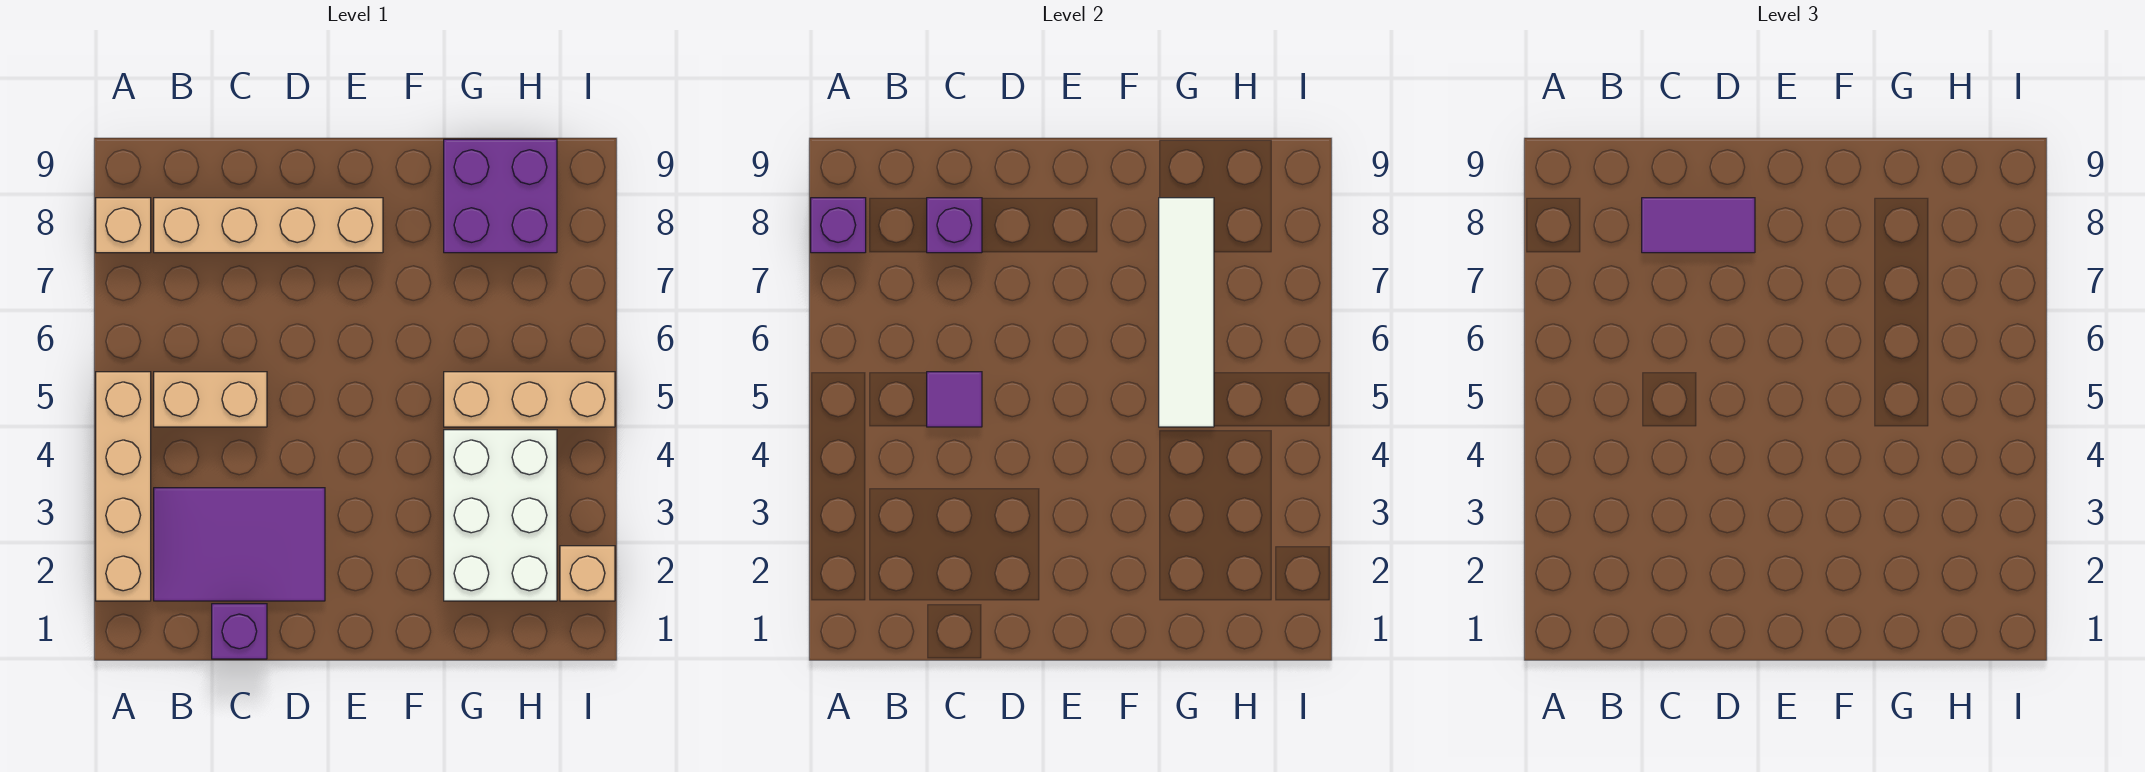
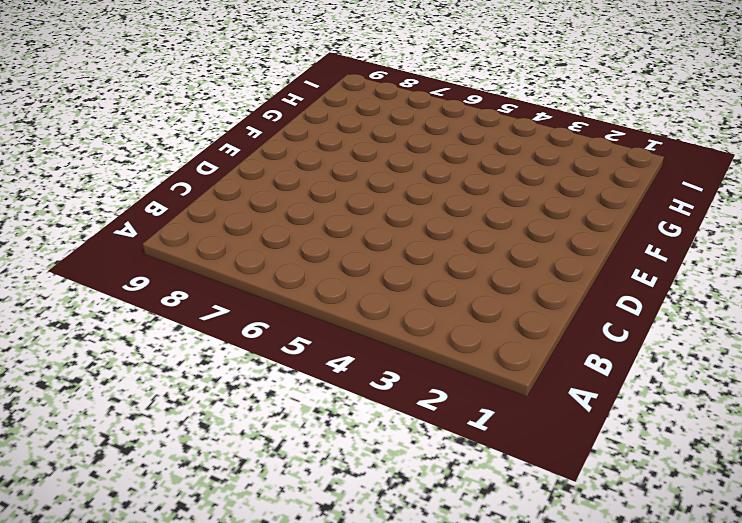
none -> tan 1x4 brick [96,372,151,601]
none -> tan 1x1 brick [96,198,151,253]
none -> purple 2x3 tile [154,488,325,601]

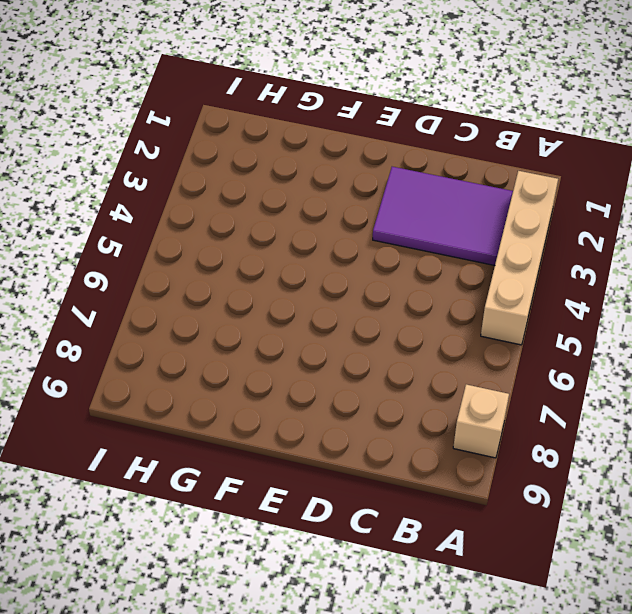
none -> tan 1x2 brick [154,372,267,427]
none -> tan 1x4 brick [154,198,383,253]
none -> purple 1x1 brick [212,604,267,659]

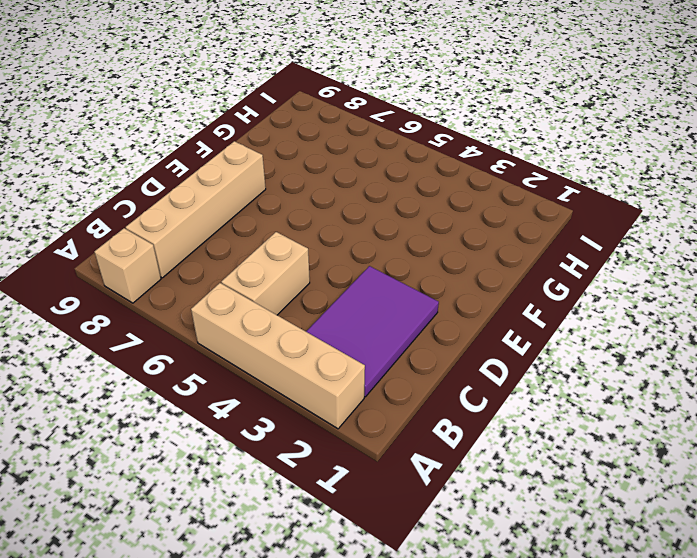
none -> purple 1x1 brick [212,604,267,659]
none -> white 2x3 brick [444,430,557,601]
none -> tan 1x3 brick [444,372,615,427]

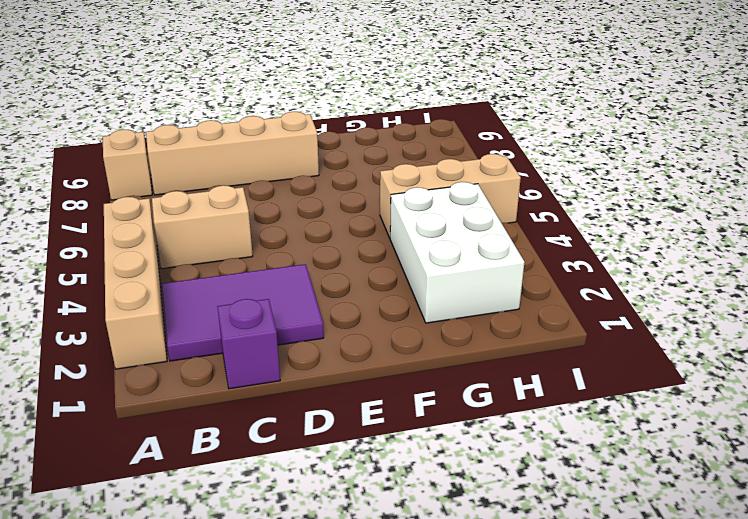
none -> purple 2x2 brick [444,139,557,253]
none -> tan 1x1 brick [560,546,615,601]
none -> purple 1x1 brick [811,198,866,253]

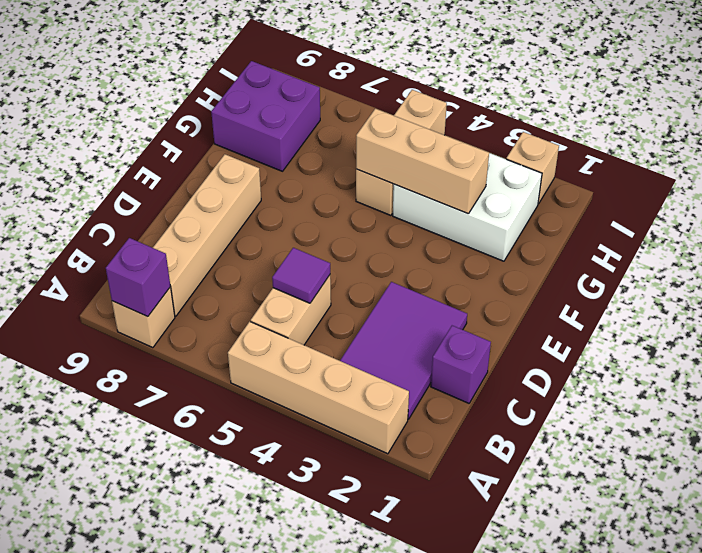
tan 1x3 brick [356,109,489,214] -> white 1x4 tile [1159,198,1214,427]
none -> purple 1x1 brick [927,198,982,253]
none -> purple 1x2 tile [1642,198,1755,253]

